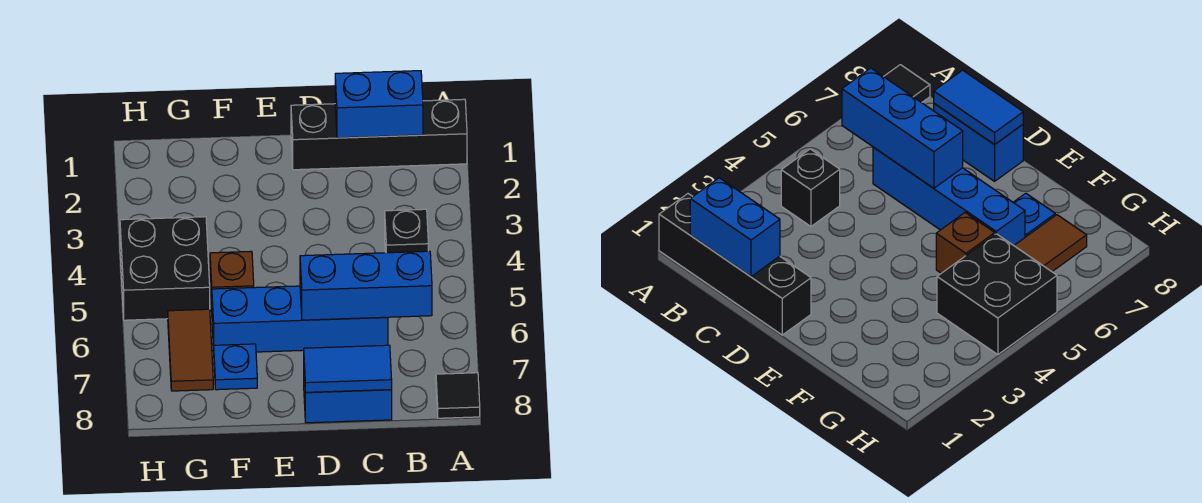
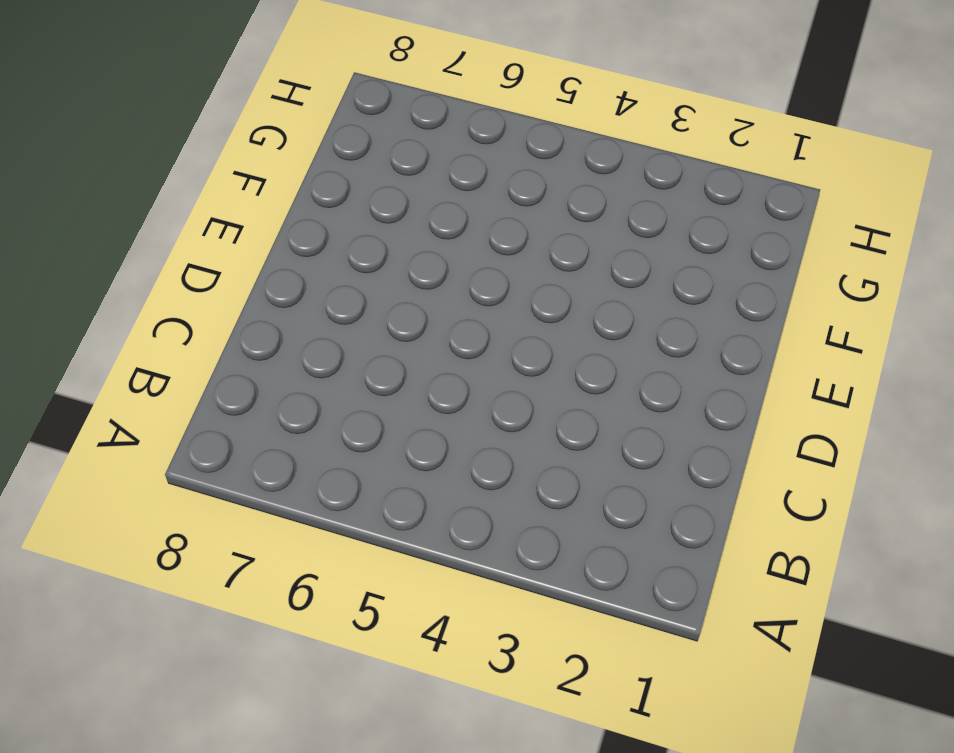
none -> black 1x4 brick [291,99,467,170]
none -> black 1x1 tile [436,373,480,418]
none -> black 1x1 brick [385,209,428,253]

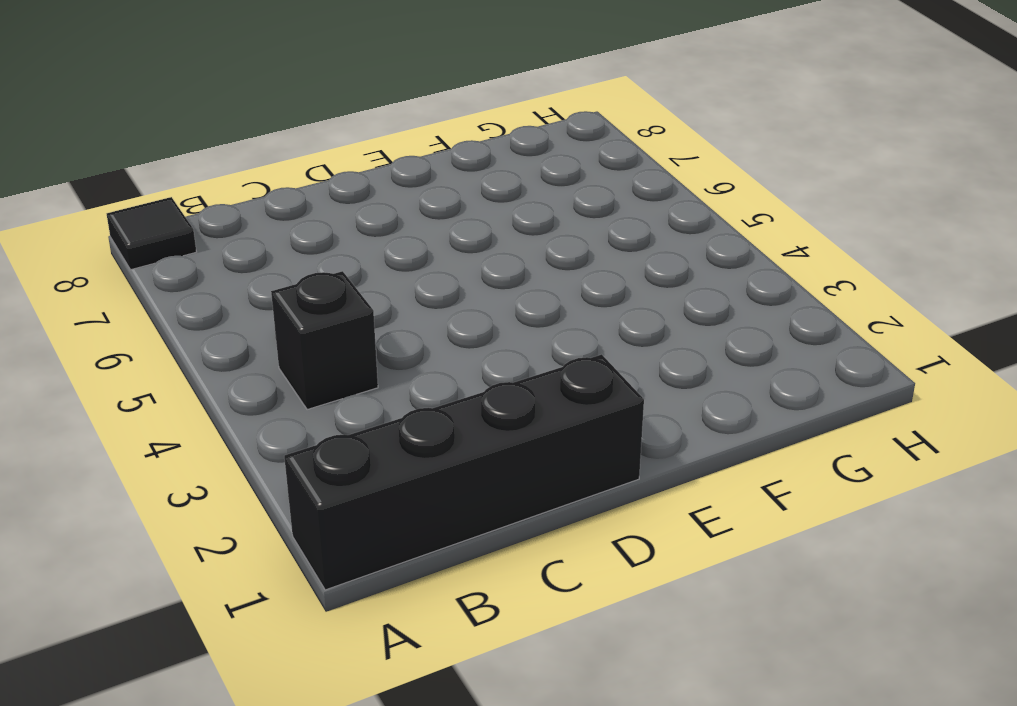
none -> blue 1x4 brick [212,286,388,352]
none -> blue 1x2 brick [304,374,392,423]
none -> brown 1x1 brick [210,251,254,311]

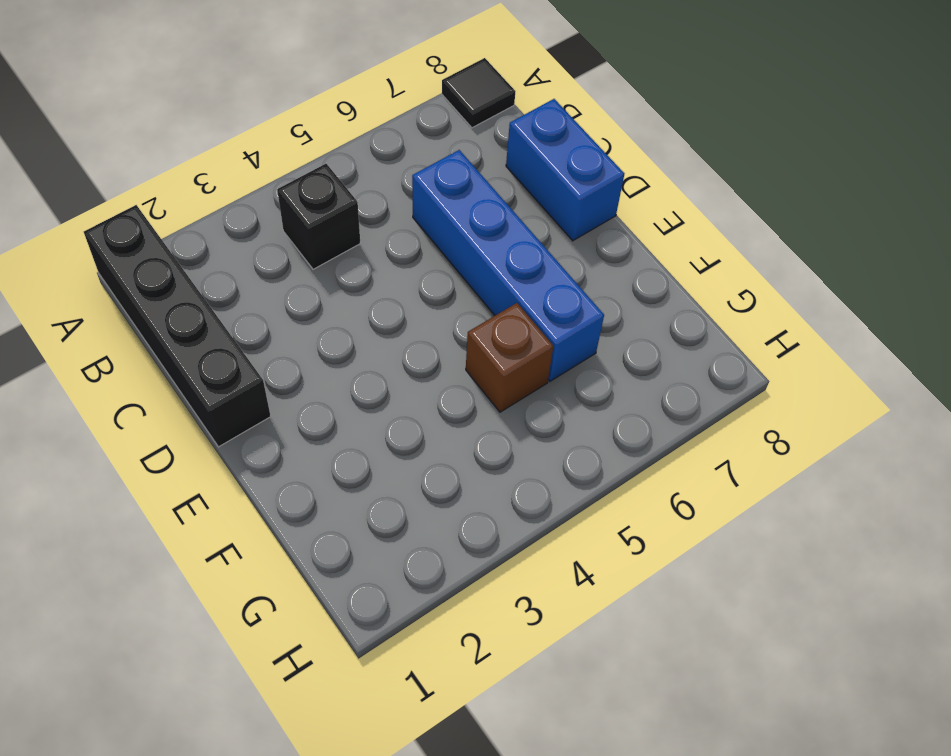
none -> blue 1x1 plate [214,344,257,390]
none -> black 2x2 brick [120,217,210,320]
none -> brown 1x2 tile [168,309,213,391]

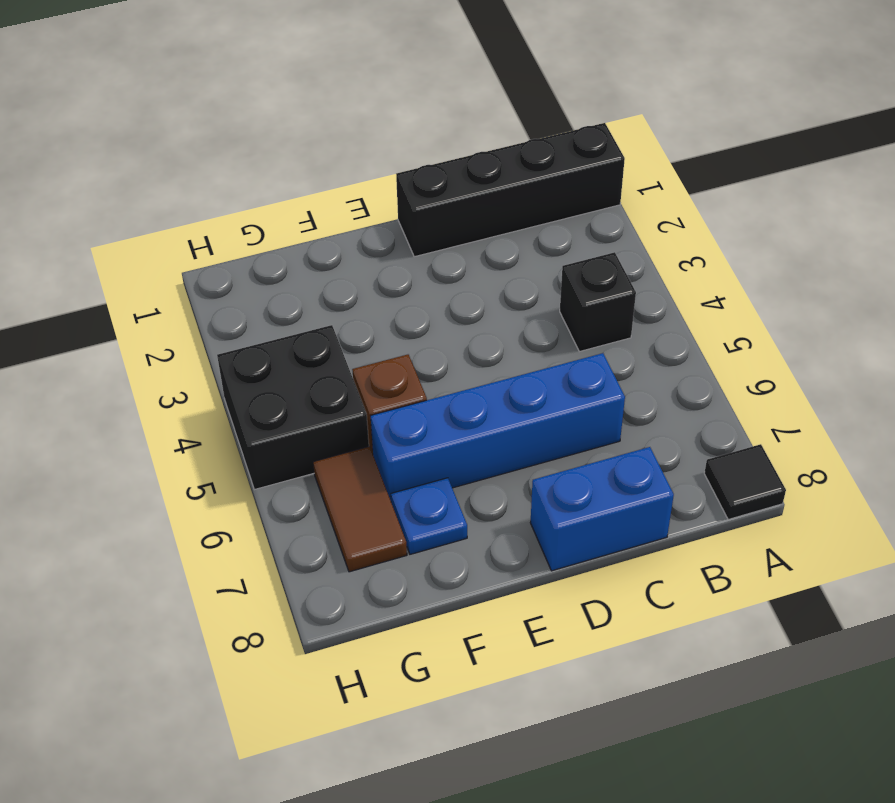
none -> blue 1x2 brick [335,71,423,138]
none -> blue 1x3 brick [300,251,432,320]
none -> blue 1x2 tile [304,345,392,392]

